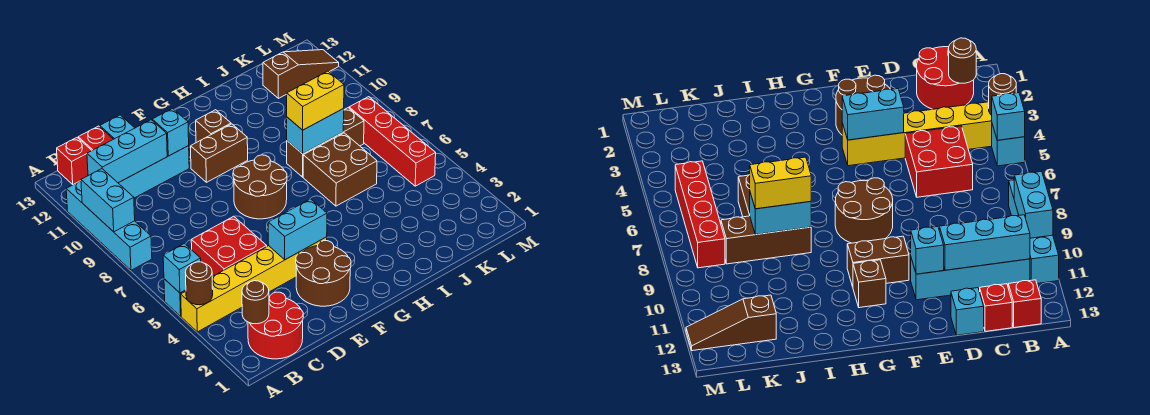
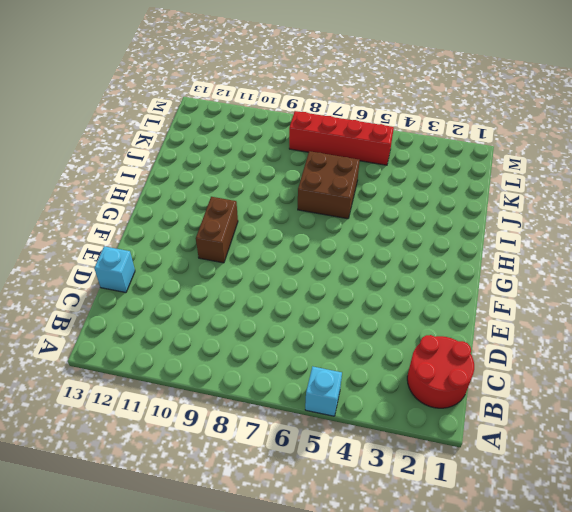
none -> yellow 1x6 brick [181,237,327,332]
none -> cyan 1x4 brick [66,181,152,270]
none -> cyan 1x4 brick [119,146,189,198]

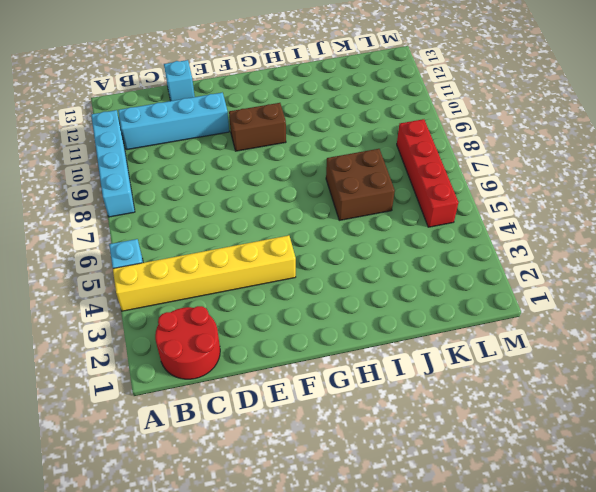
none -> red 1x1 brick [57,138,92,184]
none -> red 2x2 brick [191,216,267,277]
none -> red 1x1 brick [78,126,113,150]

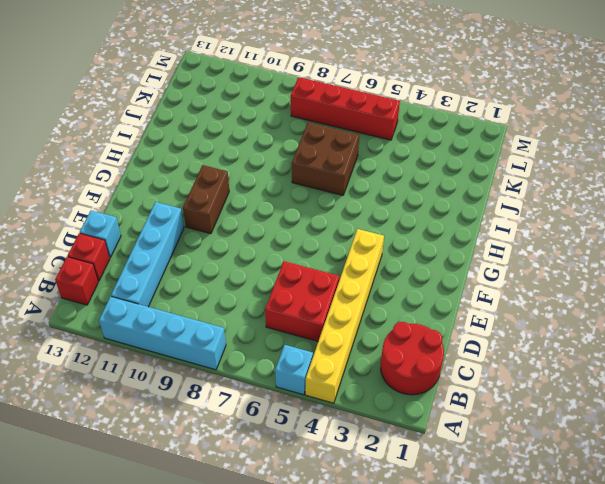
none -> brown 2x2 round brick [296,241,351,306]
none -> brown 2x2 round brick [233,155,287,219]
none -> brown 1x1 brick [196,110,231,143]

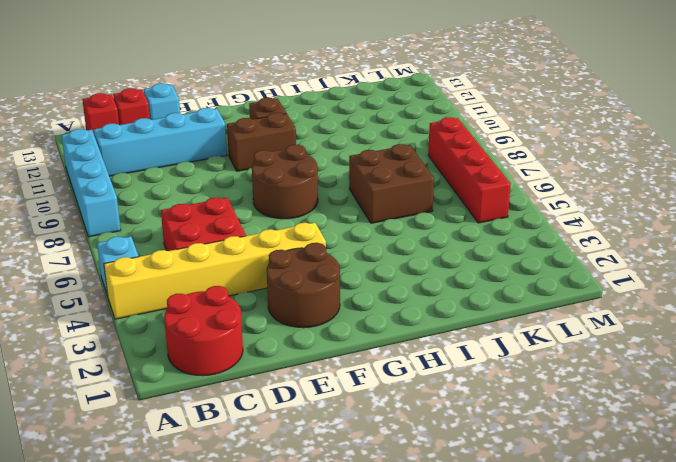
none -> brown 1x3 brick [287,108,364,177]
none -> brown 1x3 slope [263,50,339,98]
none -> brown 1x1 round brick [186,262,213,305]

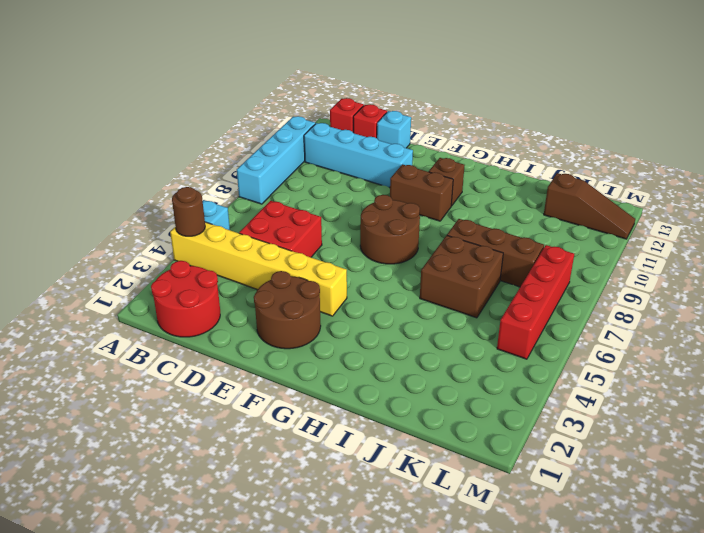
none -> cyan 1x1 brick [163,244,201,293]
none -> cyan 1x2 brick [81,169,135,232]
none -> brown 1x1 round brick [242,281,269,324]

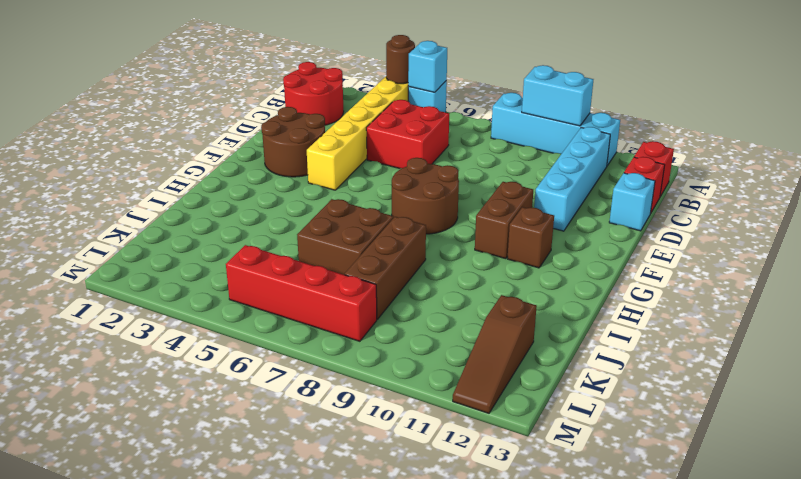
none -> brown 1x1 round brick [242,281,269,324]
none -> cyan 1x3 brick [87,120,167,183]
none -> cyan 1x2 brick [268,199,327,260]

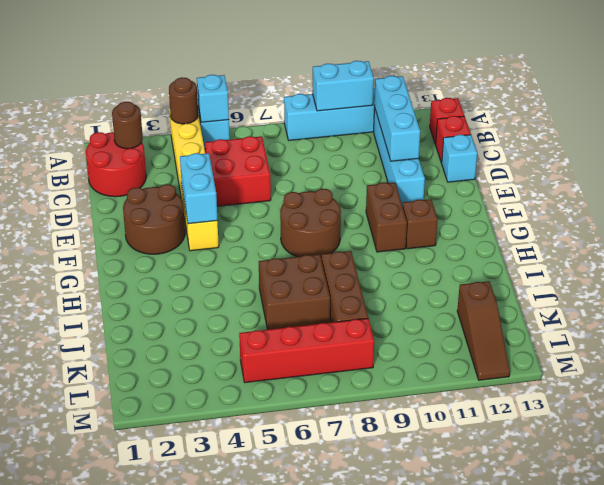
none -> cyan 1x1 brick [152,108,189,156]
none -> cyan 1x2 brick [287,109,344,154]
none -> yellow 1x2 brick [287,71,344,130]

